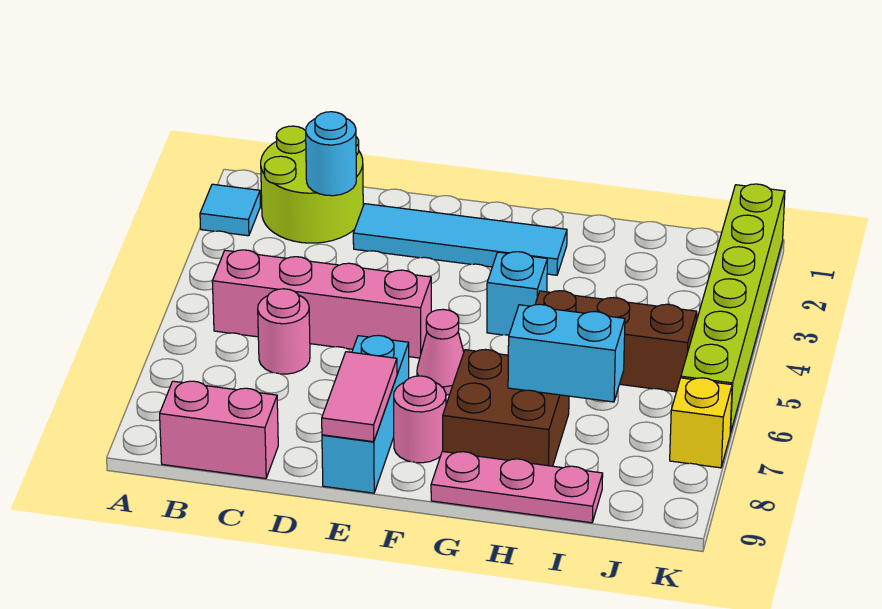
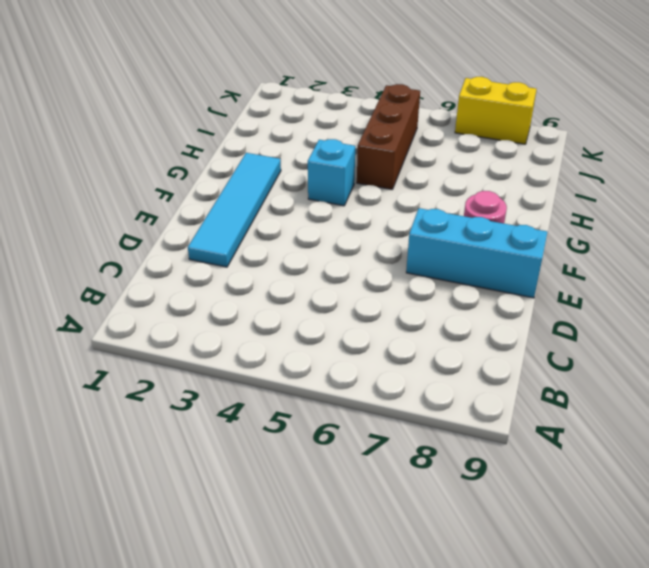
yellow 1x2 brick [455,77,537,144] -> yellow 1x1 brick [670,378,732,468]
none -> cyan 1x1 tile [200,184,260,236]
none -> lime 2x2 round brick [261,126,363,243]
none -> pink 1x4 brick [212,250,431,358]

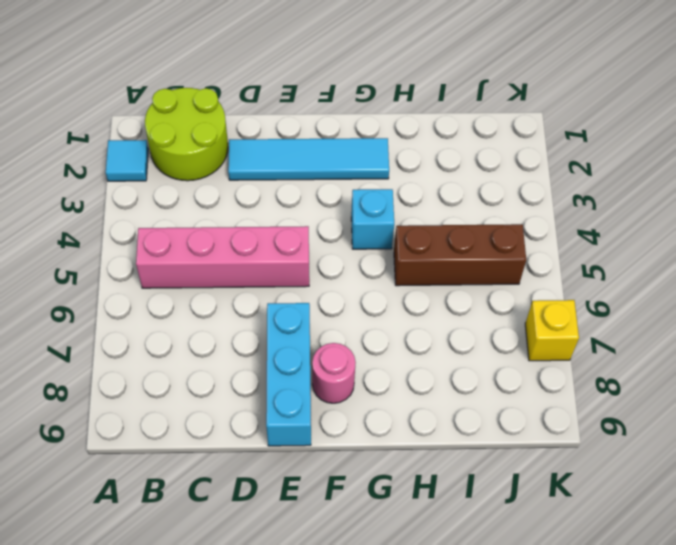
none -> pink 1x2 brick [160,381,278,479]
none -> pink 1x1 round brick [258,289,310,374]
none -> pink 1x1 cone [417,309,464,395]

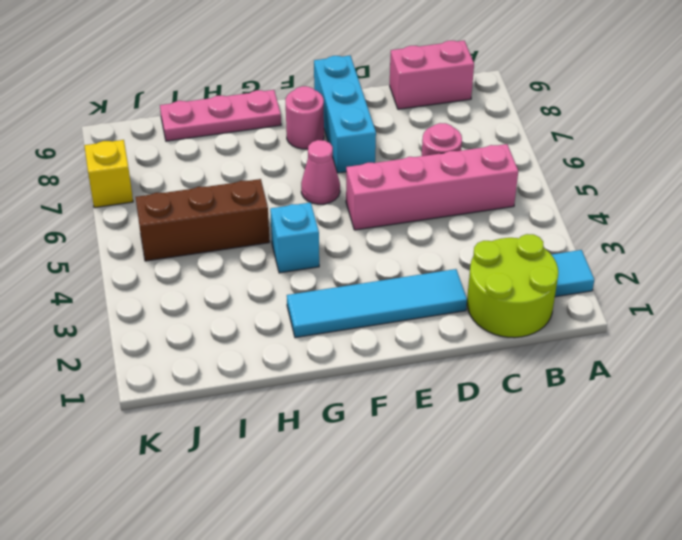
none -> brown 2x2 brick [443,350,569,466]
none -> lime 1x6 brick [681,184,785,433]
none -> cyan 1x1 round brick [306,112,356,196]

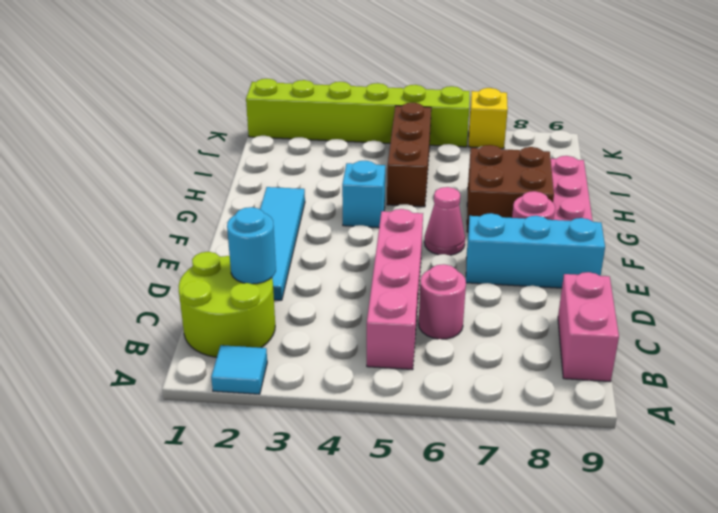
none -> pink 1x2 tile [322,352,397,442]
none -> cyan 1x2 brick [508,304,625,402]

